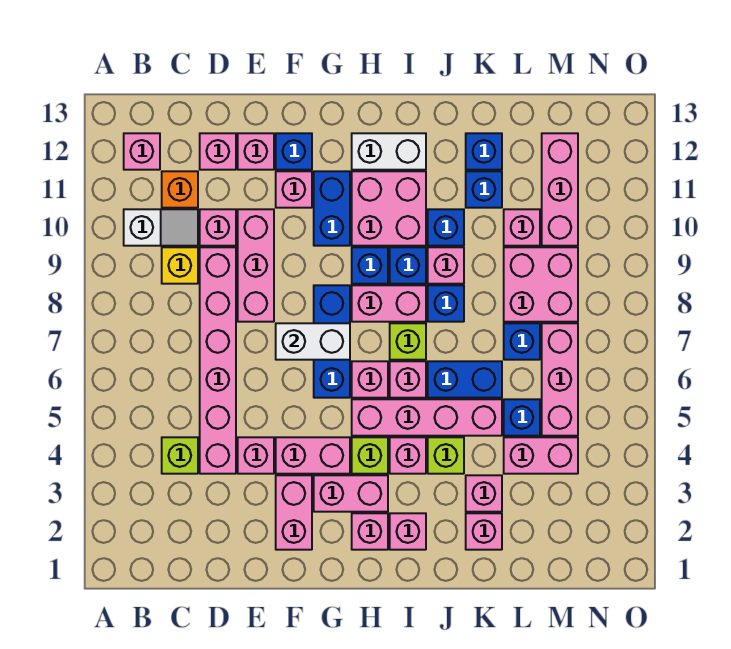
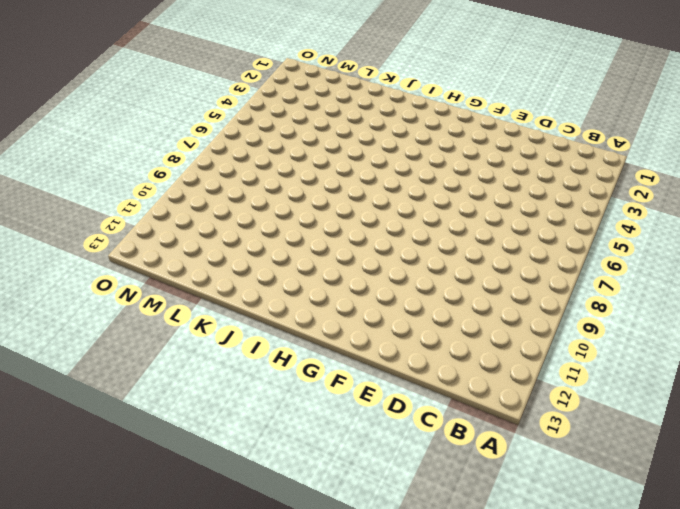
none -> white 1x2 slope [124,209,198,246]
none -> pink 1x1 brick [124,133,160,170]
none -> lime 1x1 brick [162,437,198,474]
none -> yellow 1x1 brick [162,247,198,284]

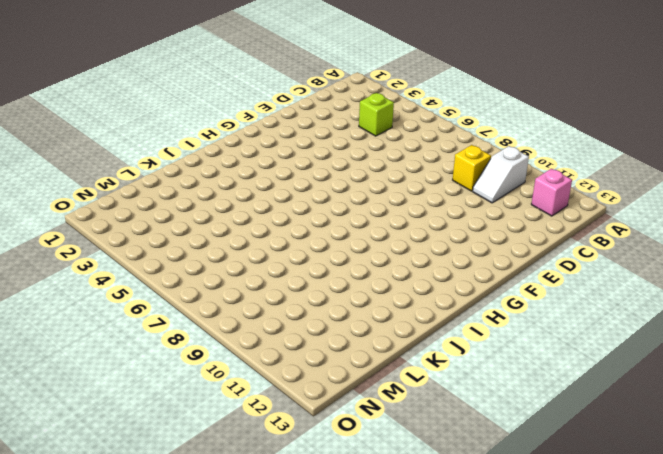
none -> orange 1x1 brick [162,171,198,208]
none -> pink 1x6 brick [200,247,236,474]
none -> pink 1x1 brick [200,209,236,246]
none -> pink 1x1 brick [200,133,236,170]

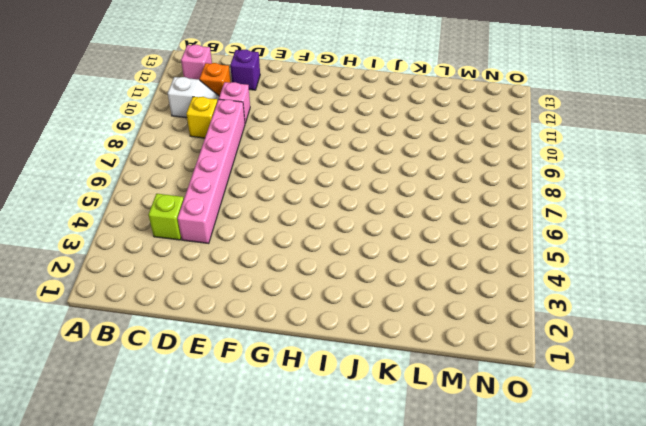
purple 1x1 brick [230,50,260,90] -> pink 1x1 brick [200,133,236,170]
none -> pink 1x1 brick [238,437,274,474]
none -> pink 1x3 brick [238,209,274,322]
none -> pink 1x1 brick [238,133,274,170]
none -> pink 1x2 brick [276,475,312,550]

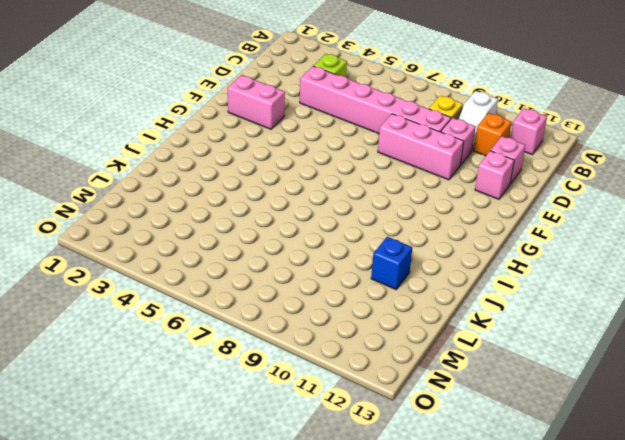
none -> pink 1x1 brick [238,437,274,474]
none -> pink 1x2 brick [276,437,350,474]
none -> pink 1x1 brick [276,171,312,208]
none -> blue 1x1 brick [276,133,312,170]

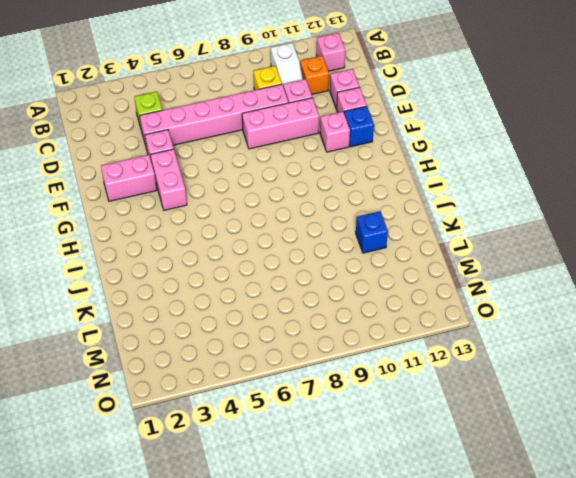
none -> pink 1x2 brick [314,475,388,512]
none -> blue 1x3 brick [314,285,350,398]
none -> blue 1x2 brick [314,171,350,246]
none -> pink 1x1 brick [352,513,388,550]

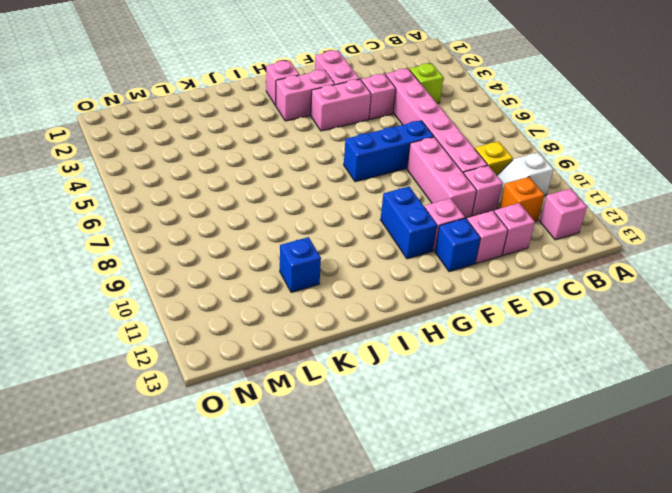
blue 1x3 brick [344,121,434,182] -> blue 1x3 brick turned to [314,285,350,398]
none -> lime 1x1 brick [352,437,388,474]
none -> pink 1x4 brick [352,399,502,436]
none -> pink 1x1 brick [352,361,388,398]
none -> pink 1x2 brick [352,285,426,322]

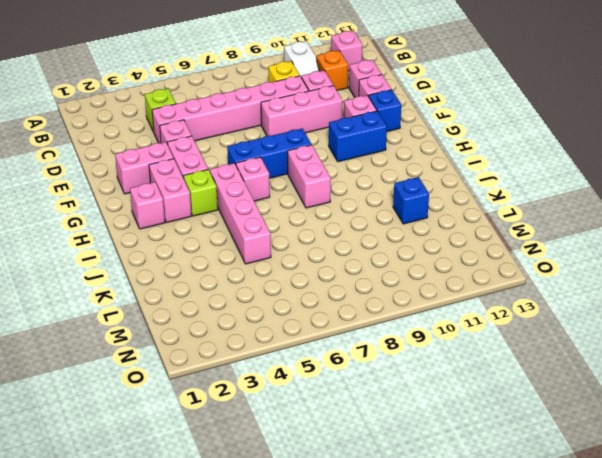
none -> blue 1x1 brick [352,247,388,284]
none -> pink 2x2 brick [352,171,426,246]
none -> white 1x2 brick [352,133,426,170]
none -> pink 1x1 brick [390,513,426,550]

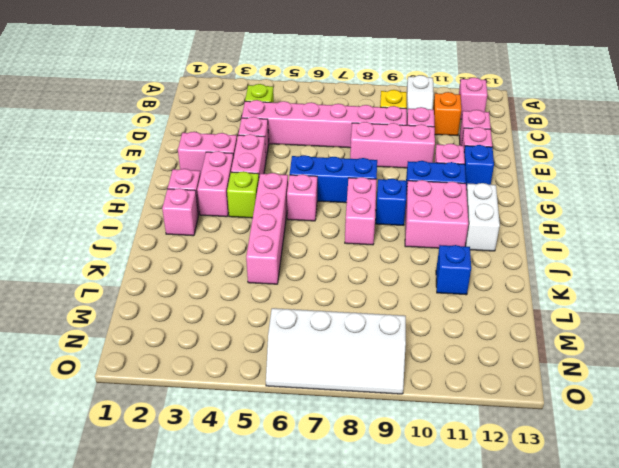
white 2x4 slope [266,308,406,394] -> none
none -> pink 1x1 brick [390,437,426,474]
none -> pink 1x1 brick [390,361,426,398]
none -> lime 1x1 brick [390,323,426,360]
none -> blue 1x1 brick [390,247,426,284]

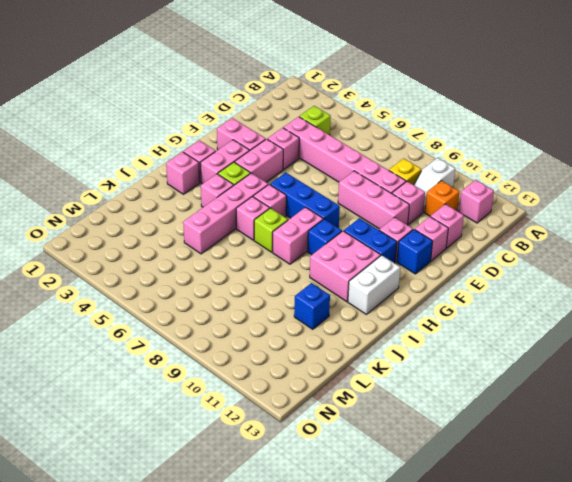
none -> blue 1x1 brick [390,247,426,284]
none -> lime 1x1 brick [428,437,464,474]
none -> blue 1x2 brick [428,361,502,398]
none -> blue 1x1 brick [428,285,464,322]

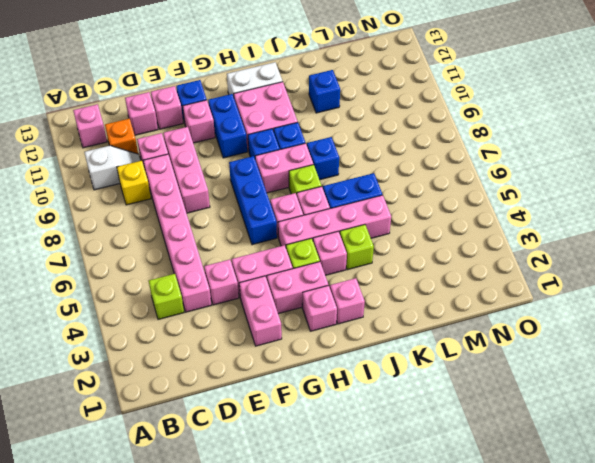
none -> pink 1x1 brick [428,247,464,284]
none -> blue 1x1 brick [428,209,464,246]
none -> pink 1x1 brick [466,513,502,550]
none -> pink 1x1 brick [466,475,502,512]

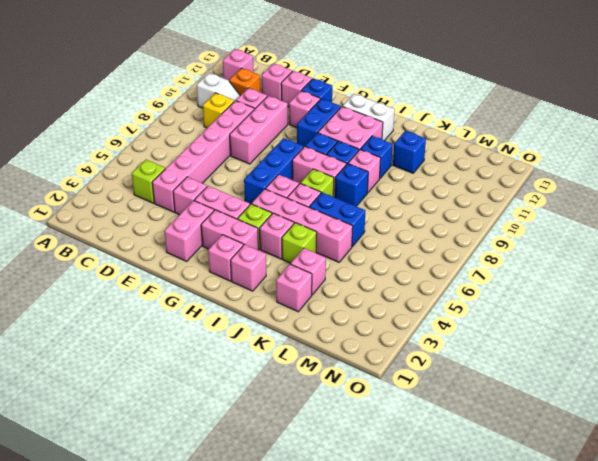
none -> blue 1x1 brick [466,133,502,170]
none -> pink 1x2 brick [504,437,578,474]
none -> blue 1x1 brick [504,399,540,436]
none -> blue 1x1 brick [504,323,540,360]

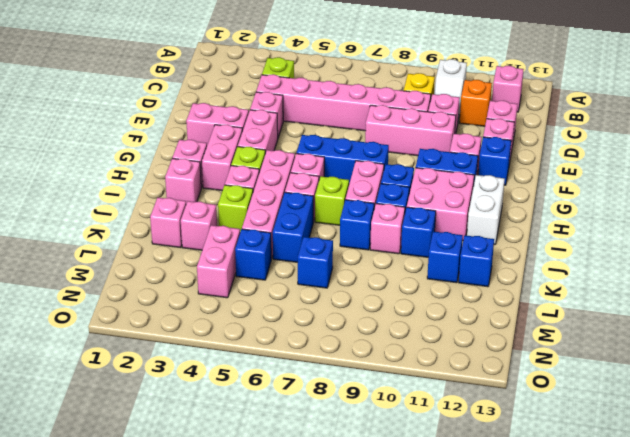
none -> pink 2x2 brick [504,247,578,322]
none -> pink 1x1 brick [504,209,540,246]
none -> pink 1x3 brick [542,323,578,436]
none -> pink 1x3 brick [542,133,578,246]

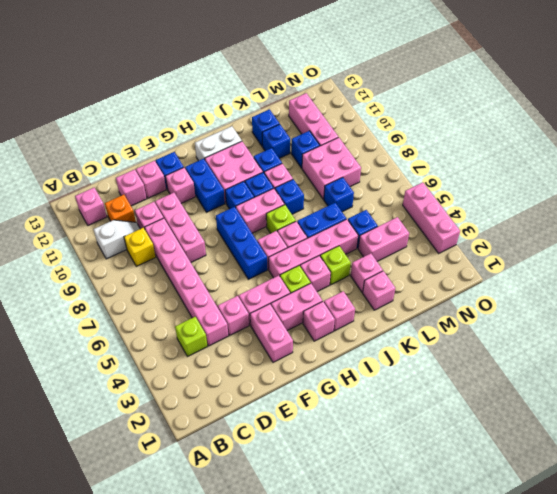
blue 1x1 brick [291,131,320,168] -> pink 1x1 brick [504,209,540,246]
pink 1x3 brick [403,182,460,253] -> pink 1x3 brick moved to [542,323,578,436]
none -> white 1x2 brick [276,323,350,360]

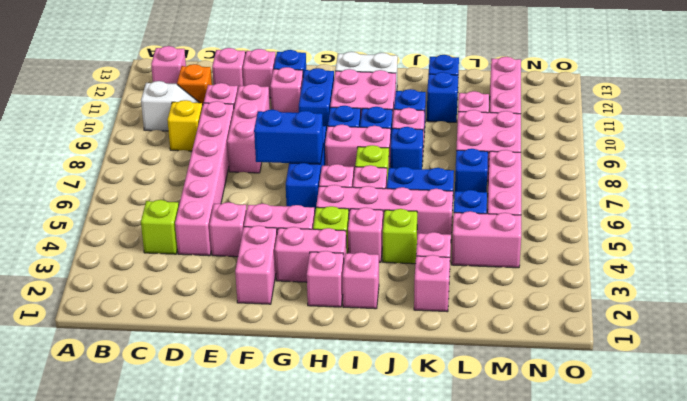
blue 1x2 brick [254,110,323,164] -> white 1x2 brick [276,323,350,360]

